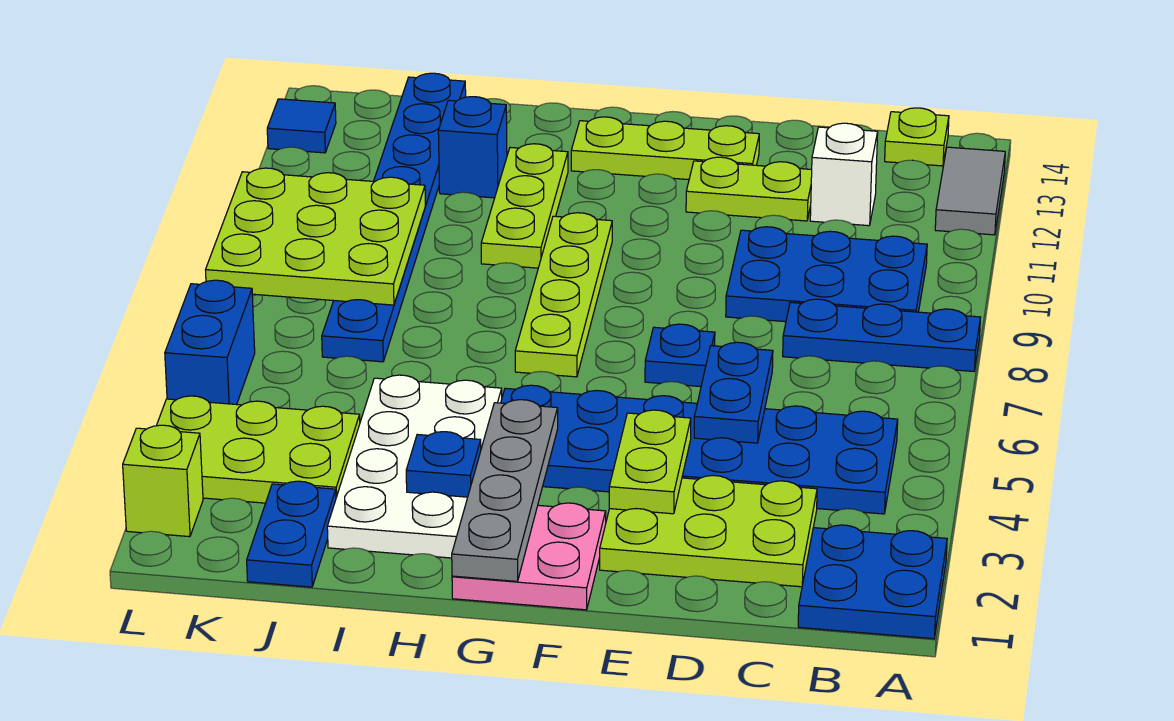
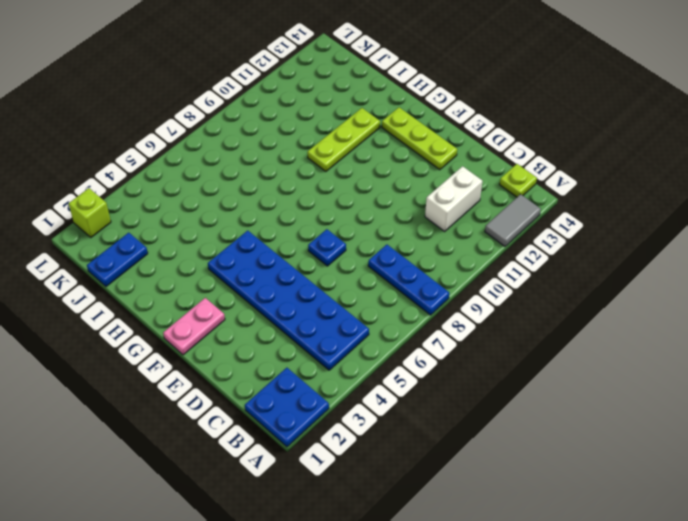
white 1x2 brick [425,166,482,231] -> white 1x1 brick [810,123,878,226]
pink 1x2 plate [163,298,225,355] -> pink 2x2 plate [452,503,606,610]
none -> blue 2x3 plate [726,227,927,322]
none -> lime 2x3 plate [600,475,817,587]
none -> lime 1x2 plate [686,157,812,221]

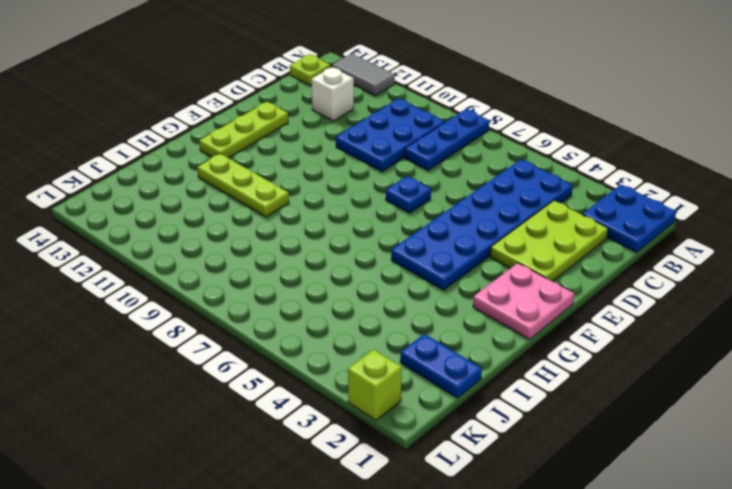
none -> lime 1x2 plate [686,157,812,221]
none -> lime 1x4 plate [515,213,612,377]
none -> white 2x4 plate [327,375,502,558]

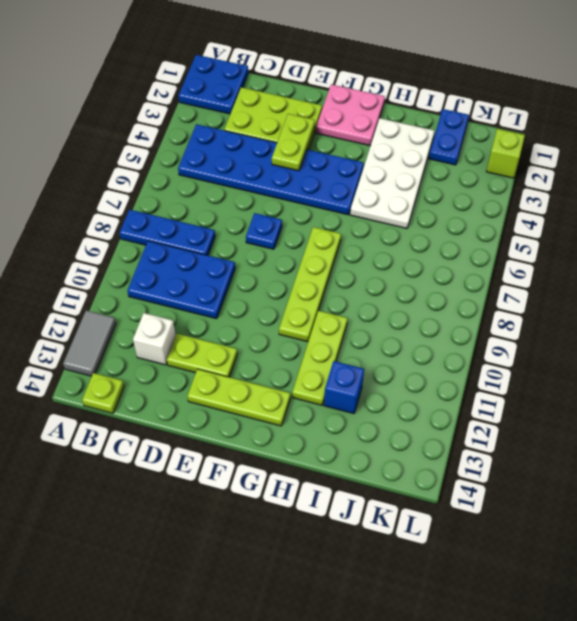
none -> lime 2x3 plate [157,396,360,503]
none -> blue 1x8 plate [322,73,466,362]
none -> blue 1x2 brick [165,280,255,405]

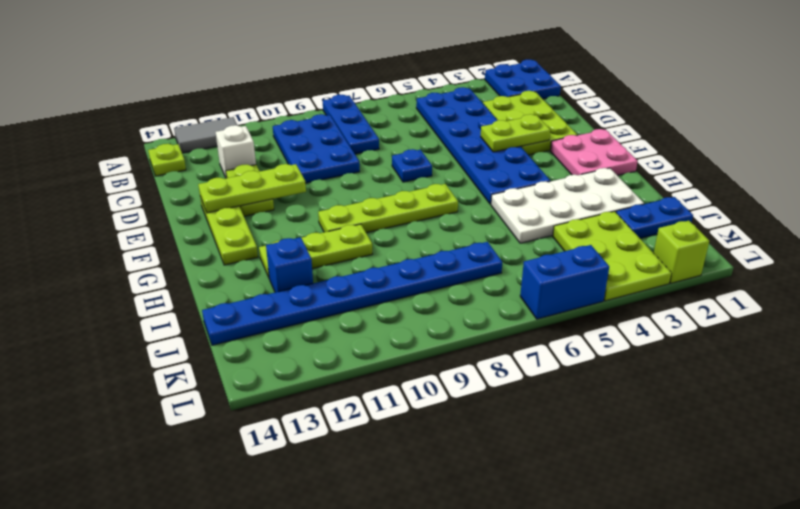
lime 1x3 plate [198,164,306,213] -> none
none -> blue 1x1 tile [267,99,336,153]
none -> blue 1x2 plate [694,342,773,443]
none -> grey 1x4 plate [452,400,558,581]

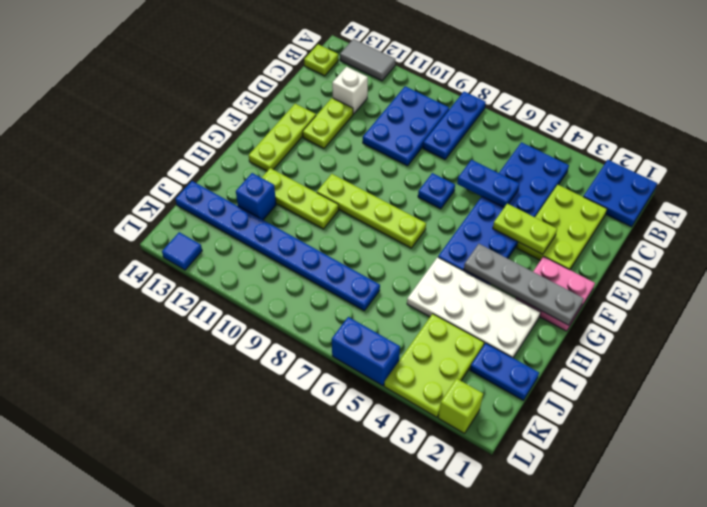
none -> blue 1x1 plate [406,432,481,497]
none -> lime 3x3 plate [206,168,425,305]

